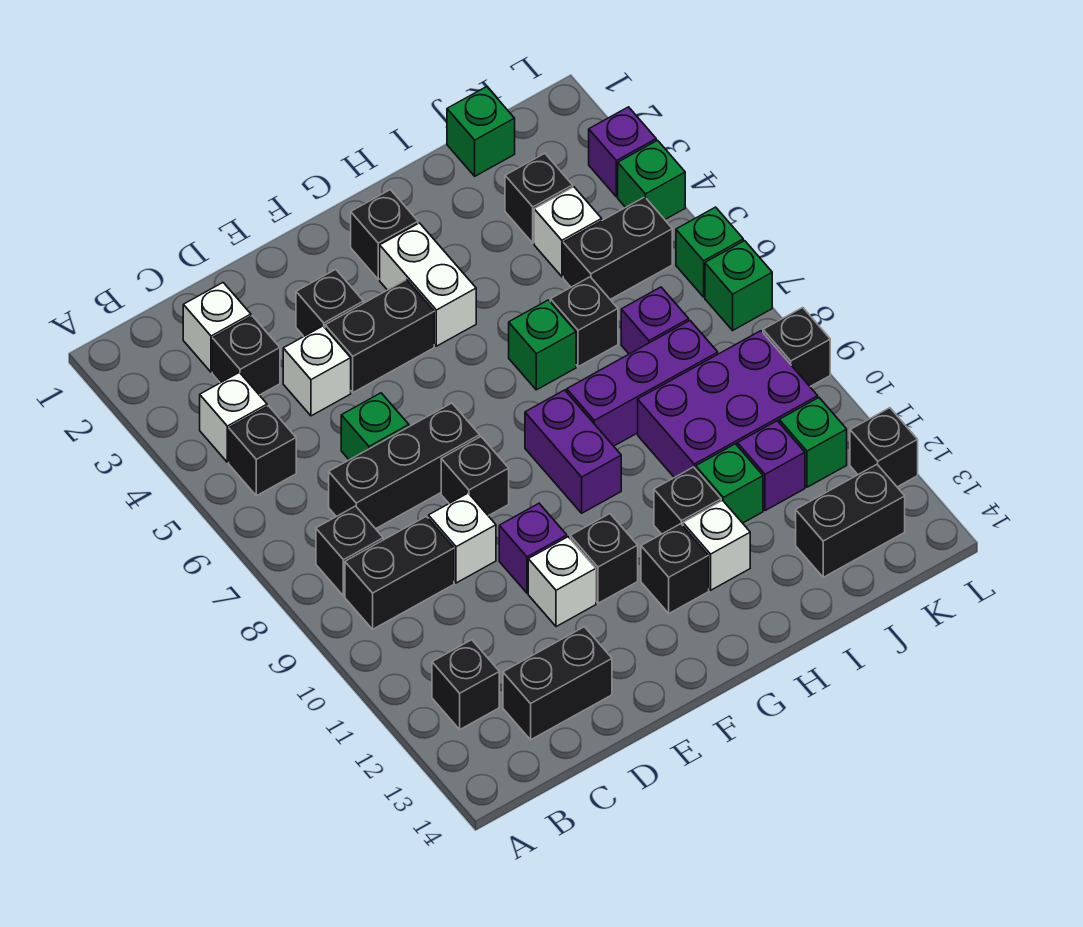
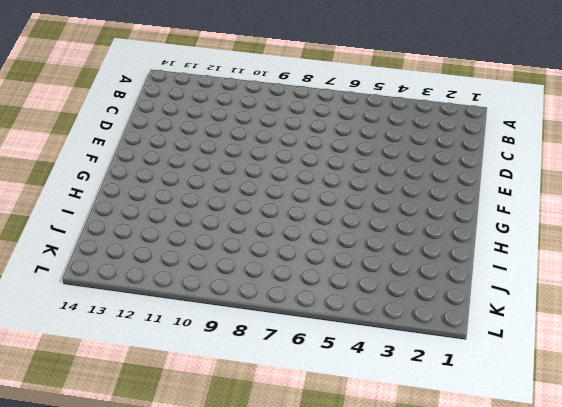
none -> white 1x1 brick [200,372,267,462]
none -> black 1x1 brick [229,406,296,496]
none -> black 1x1 brick [316,506,383,596]
none -> black 1x2 brick [345,516,454,629]

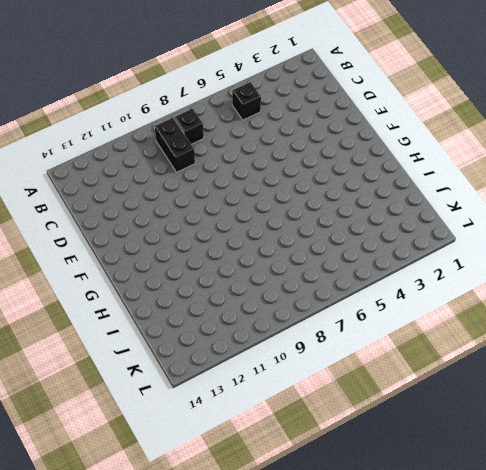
none -> white 1x1 brick [200,372,267,462]
none -> black 1x1 brick [432,640,499,729]
none -> white 1x1 brick [183,283,251,372]
none -> black 1x1 brick [212,316,280,395]

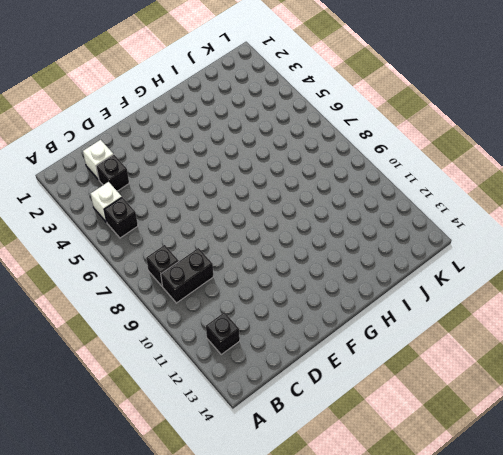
none -> black 1x3 brick [329,403,480,529]
none -> black 1x2 brick [503,627,612,740]
none -> white 1x1 brick [283,326,351,416]
none -> green 1x1 brick [341,393,409,460]

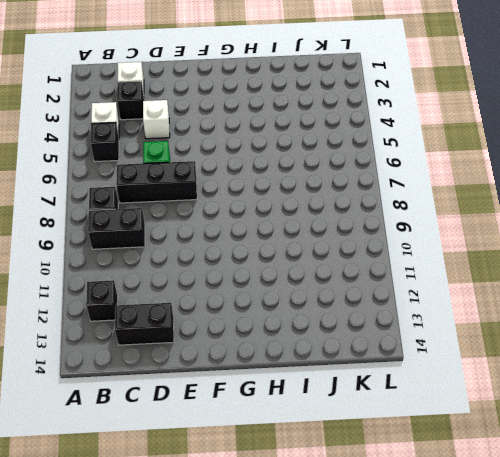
none -> white 1x1 brick [429,493,496,583]
none -> black 1x1 brick [296,269,364,336]
none -> black 1x2 brick [325,280,434,393]
none -> black 1x1 brick [441,437,509,516]

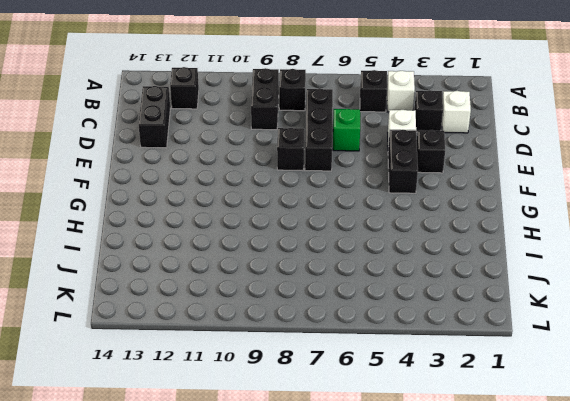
none -> white 1x1 brick [429,493,496,583]
none -> purple 1x1 brick [499,504,567,593]
none -> white 1x1 brick [528,537,596,627]
none -> black 1x1 brick [570,514,638,603]

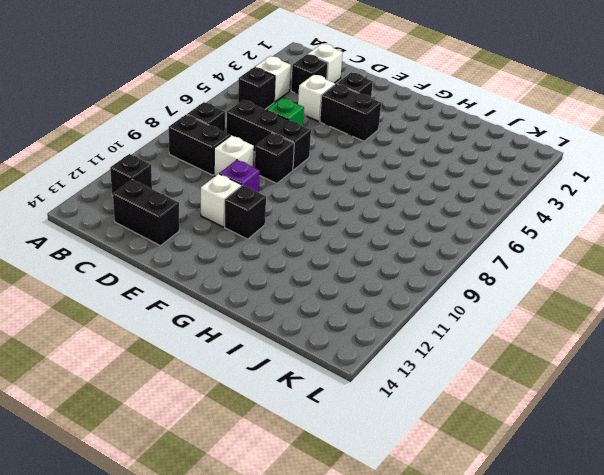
none -> black 1x1 brick [351,190,418,279]
none -> white 1x2 brick [380,223,476,346]
none -> purple 1x2 brick [525,390,621,513]
none -> black 1x1 brick [641,524,709,613]

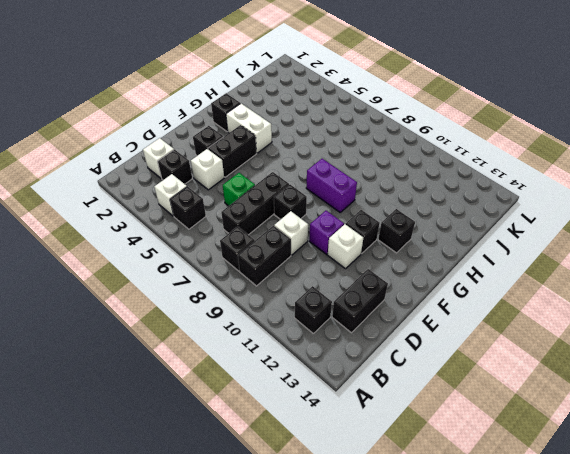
none -> green 1x1 brick [509,300,576,390]
none -> purple 1x3 brick [567,321,718,446]
none -> black 1x1 brick [654,467,721,534]
none -> white 1x1 brick [683,501,750,590]

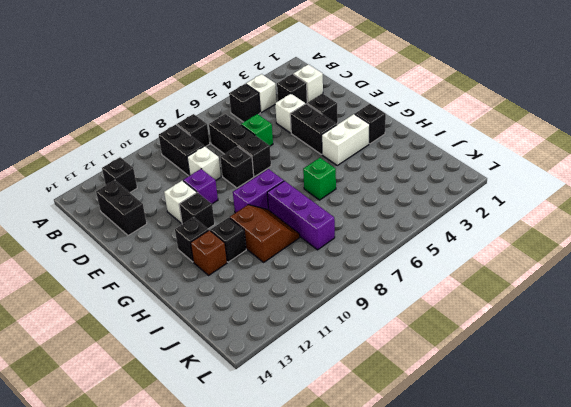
brown 2x2 slope [230,205,300,262] -> purple 2x3 brick [638,331,818,478]
brown 1x1 brick [191,230,227,275] -> white 1x1 brick [683,501,750,590]
none -> black 1x1 brick [550,277,618,367]
none -> green 1x1 brick [696,444,763,523]
none -> green 1x1 brick [447,87,515,176]
none -> black 1x1 brick [505,153,573,243]

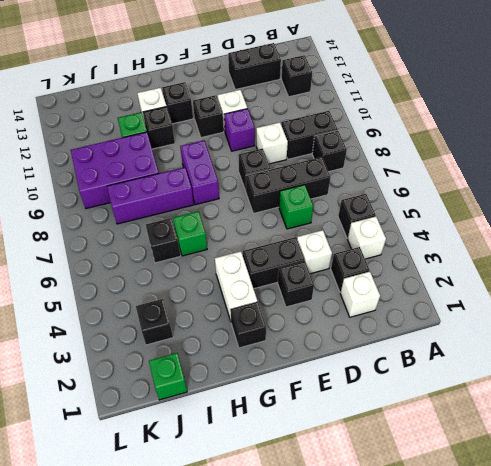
none -> white 1x1 brick [534,187,602,277]
none -> black 1x2 brick [563,197,672,299]
none -> purple 1x1 brick [621,287,689,354]
none -> purple 1x1 brick [737,421,805,511]

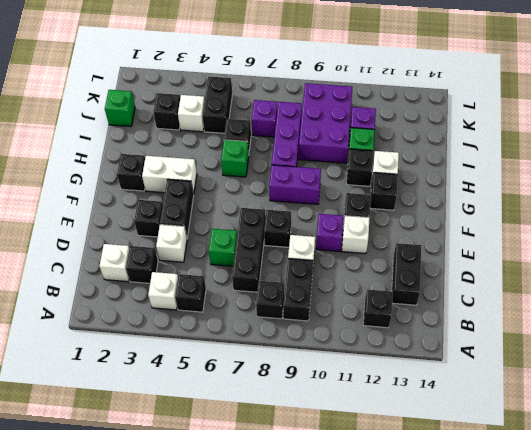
none -> black 1x2 brick [796,464,905,577]
none -> green 1x1 brick [779,398,847,487]
none -> purple 1x1 brick [589,107,656,197]
none -> green 1x1 brick [618,140,685,219]

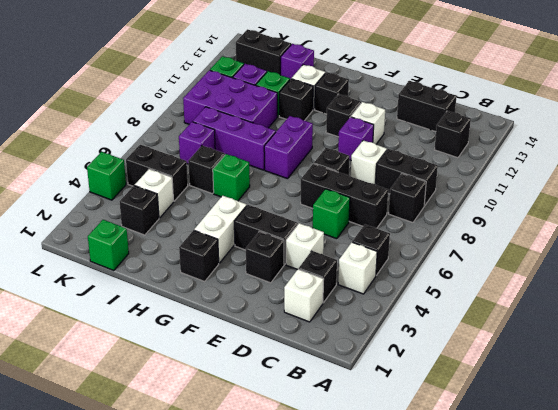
purple 1x1 brick [281,44,314,79] -> purple 1x1 brick moved to [589,107,656,197]
none -> green 1x1 brick [676,207,743,297]
none -> green 1x1 brick [705,241,772,330]
none -> black 1x1 brick [763,307,830,387]
none -> black 1x1 brick [850,408,918,487]

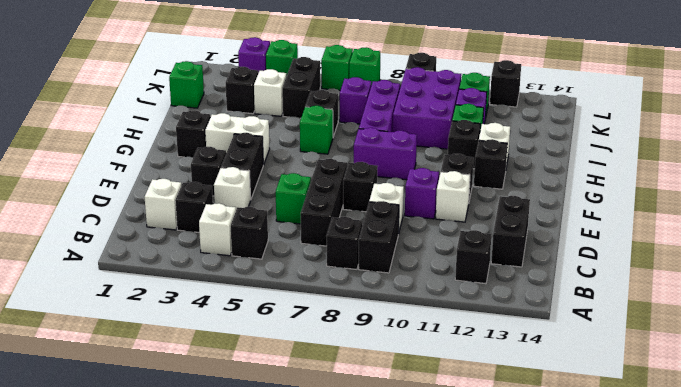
none -> black 1x2 brick [796,464,905,577]

